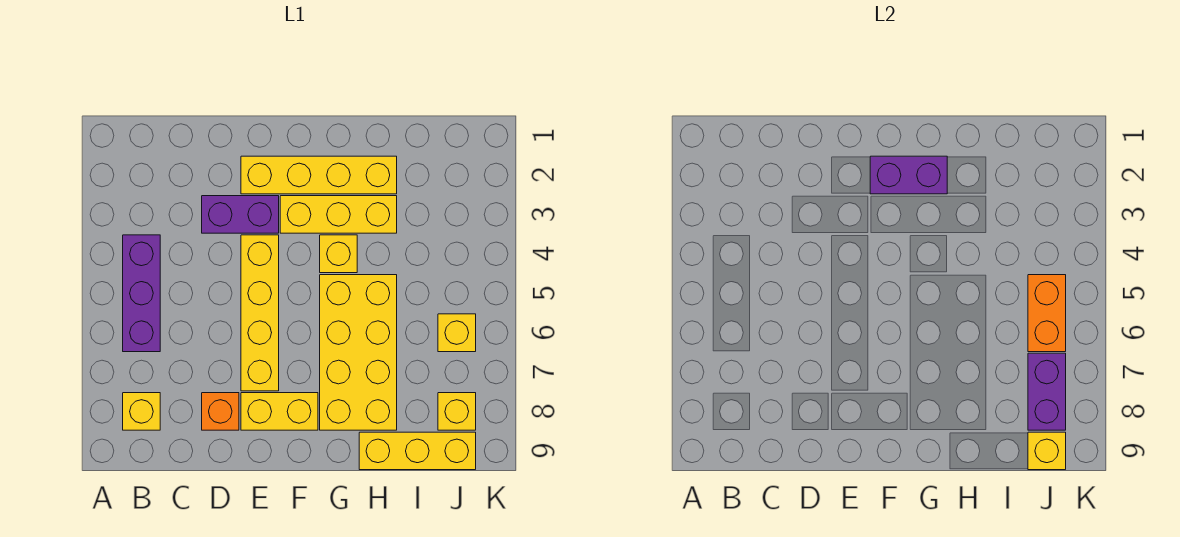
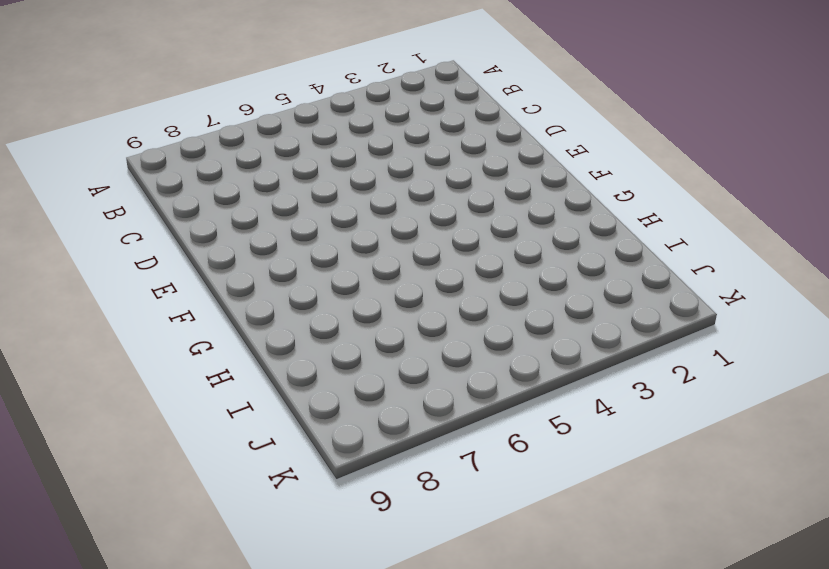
none -> purple 1x3 brick [123,235,160,352]
none -> yellow 1x1 brick [123,393,160,430]
none -> purple 1x2 brick [202,196,279,233]

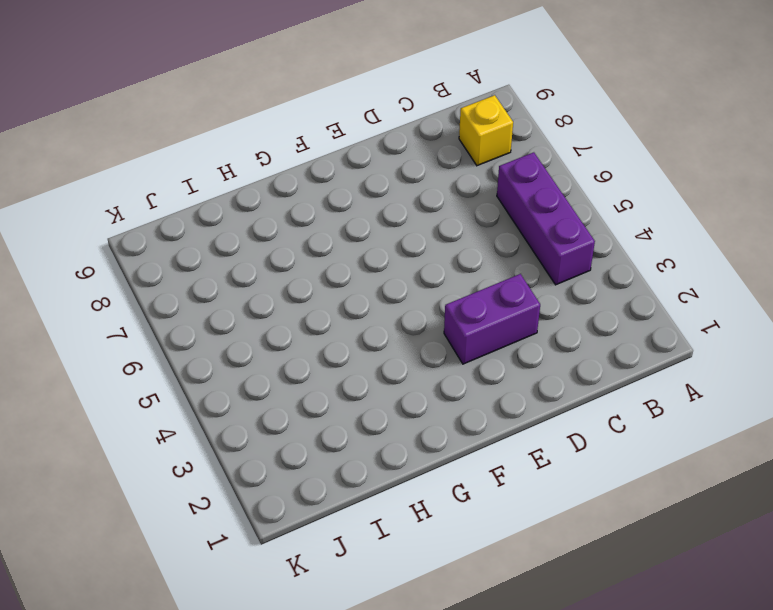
none -> orange 1x1 brick [202,393,239,430]
none -> yellow 1x4 brick [241,156,397,194]
none -> yellow 1x4 brick [241,235,279,391]

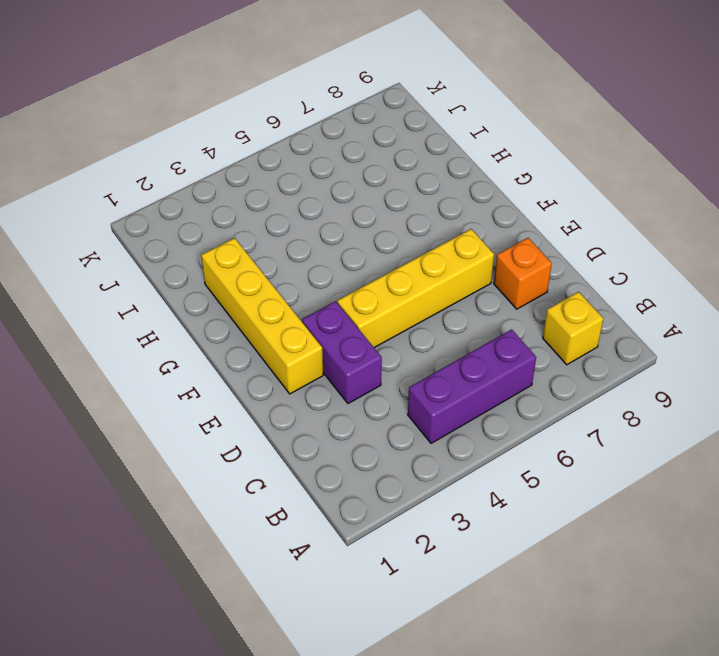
none -> yellow 1x2 brick [241,393,318,430]
none -> yellow 1x3 brick [280,196,397,233]
none -> yellow 1x1 brick [320,235,357,273]

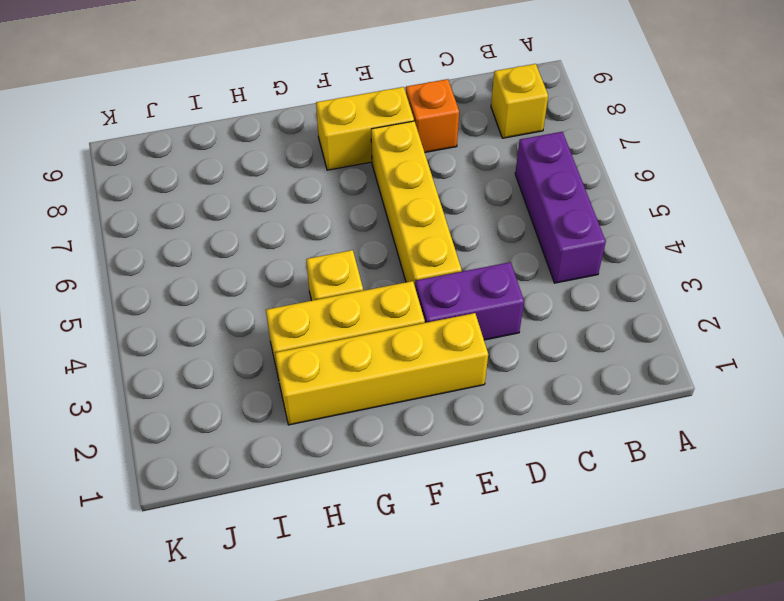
none -> yellow 2x4 brick [320,275,397,430]
none -> yellow 1x3 brick [359,432,476,470]
none -> yellow 1x1 brick [438,314,476,352]

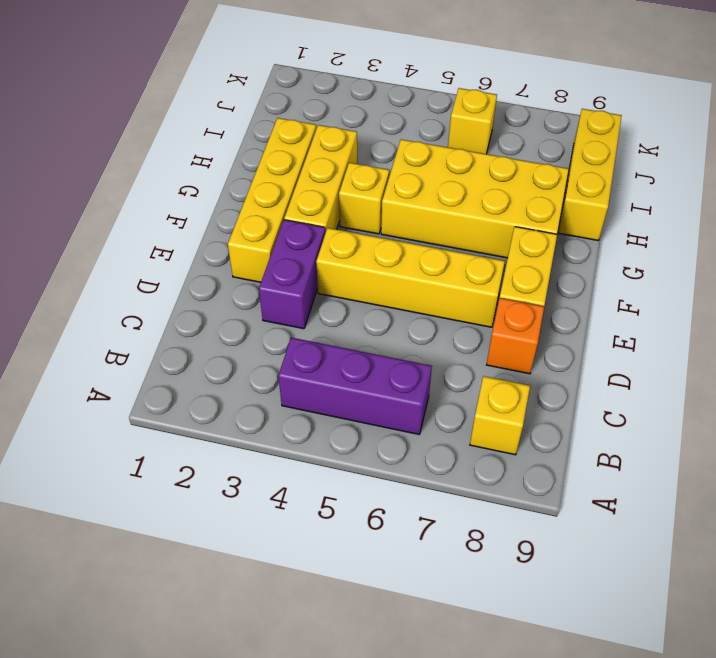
none -> yellow 1x1 brick [438,393,476,430]
none -> purple 1x2 brick [870,156,947,194]
none -> orange 1x2 brick [1028,275,1066,352]

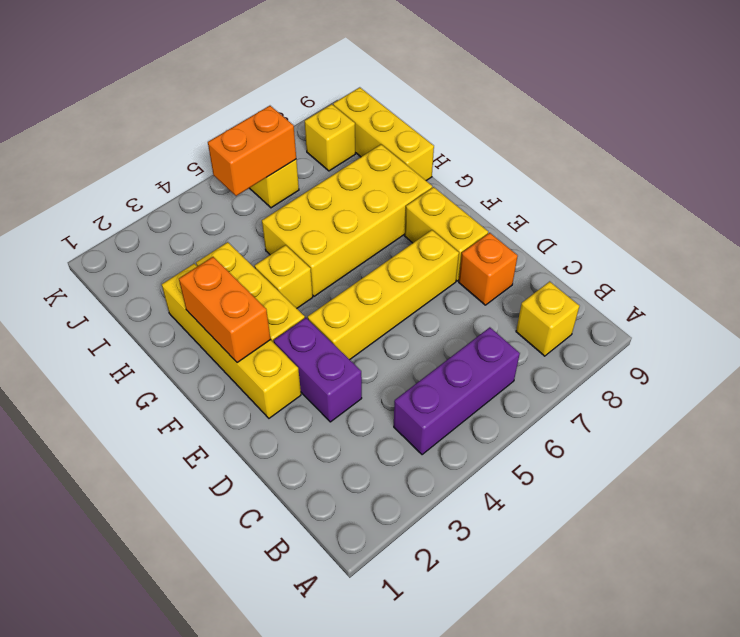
orange 1x2 brick [179,257,271,363] -> purple 1x2 brick [870,156,947,194]
none -> purple 1x2 brick [1028,353,1066,430]
none -> yellow 1x1 brick [1028,432,1066,470]

